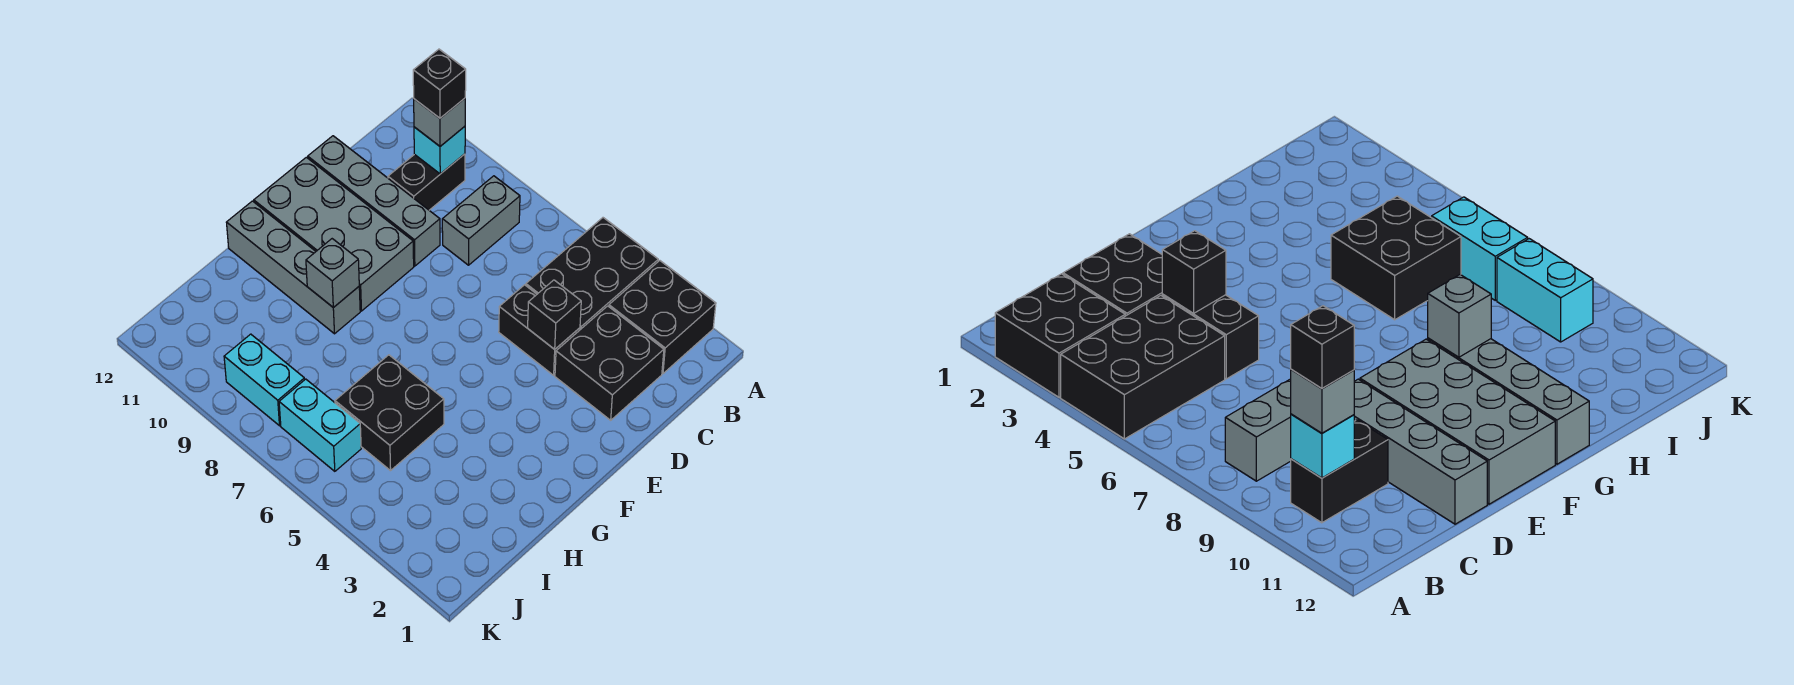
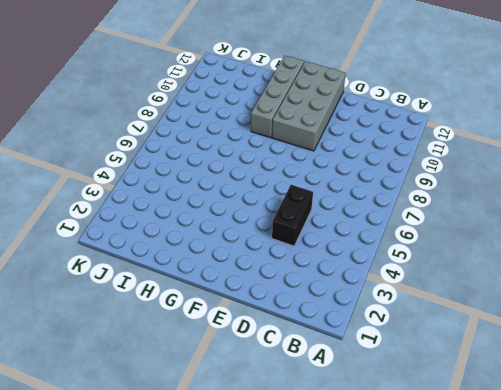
none -> black 2x2 brick [609,261,716,374]
none -> black 2x3 brick [526,218,658,330]
none -> grey 1x2 brick [442,176,520,265]

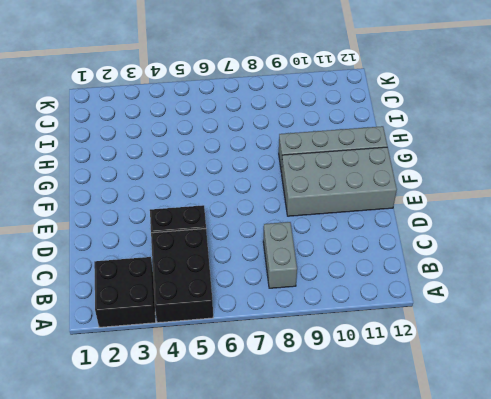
none -> black 1x2 brick [388,154,465,210]
none -> black 2x2 brick [555,306,664,420]
none -> grey 1x4 brick [308,136,440,266]

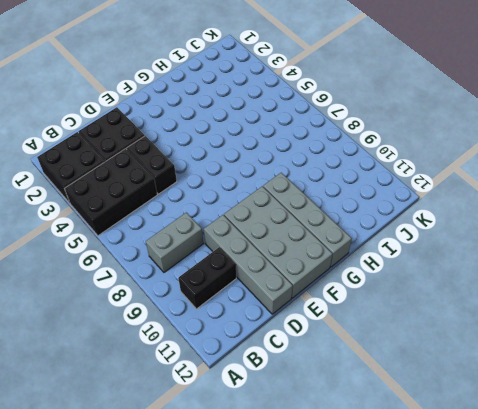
none -> black 2x2 brick [335,355,444,471]
none -> cyan 1x2 brick [279,379,361,471]
none -> cyan 1x2 brick [224,334,305,426]

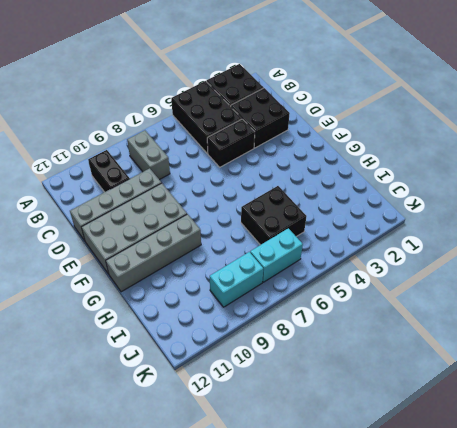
none -> cyan 1x1 brick [414,126,465,174]
none -> black 1x1 brick [528,280,581,349]
none -> grey 1x1 brick [306,239,359,308]

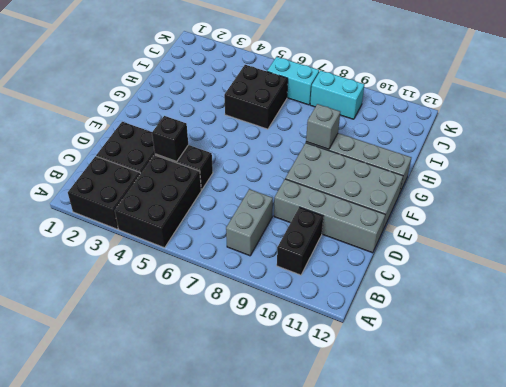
none -> cyan 1x1 brick [414,126,465,174]
none -> grey 1x1 brick [414,98,465,146]
none -> black 1x1 brick [413,49,466,118]

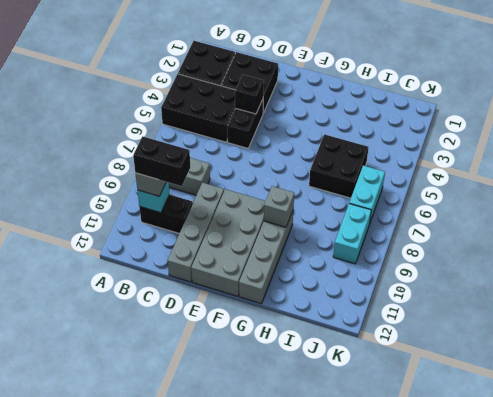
black 1x2 brick [133,136,190,186] -> black 1x1 brick [413,49,466,118]

